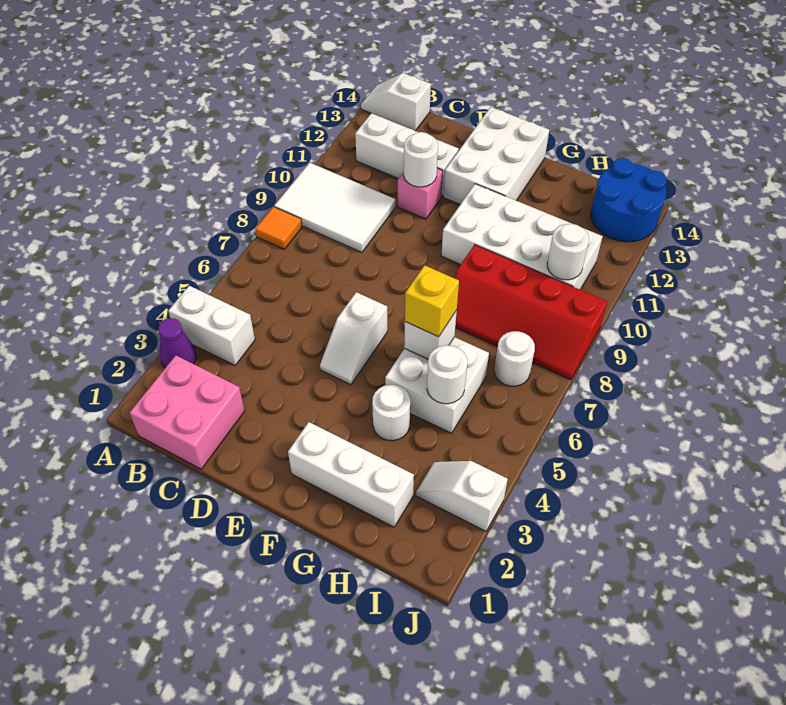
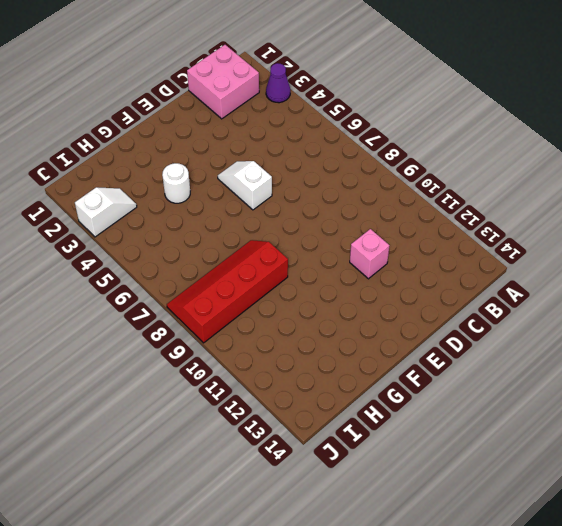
none -> white 1x2 brick [168,286,255,365]
none -> orange 1x1 tile [255,207,302,249]
none -> white 2x3 tile [274,163,395,252]

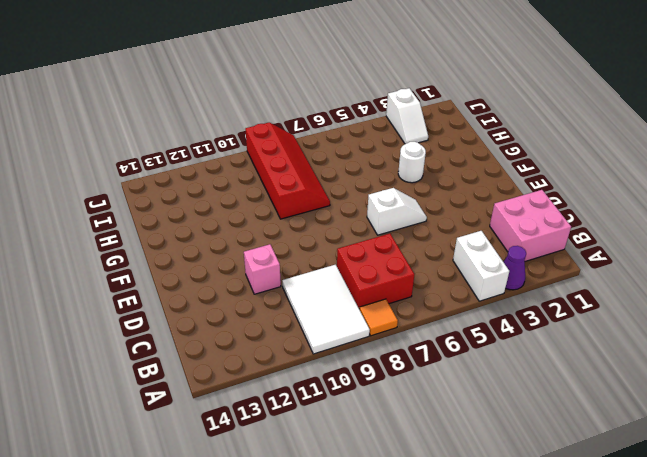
red 2x2 brick [337,234,414,309] -> none
none -> white 1x2 slope [361,73,431,131]
none -> white 1x3 brick [355,113,459,197]
none -> white 2x3 brick [443,107,549,204]

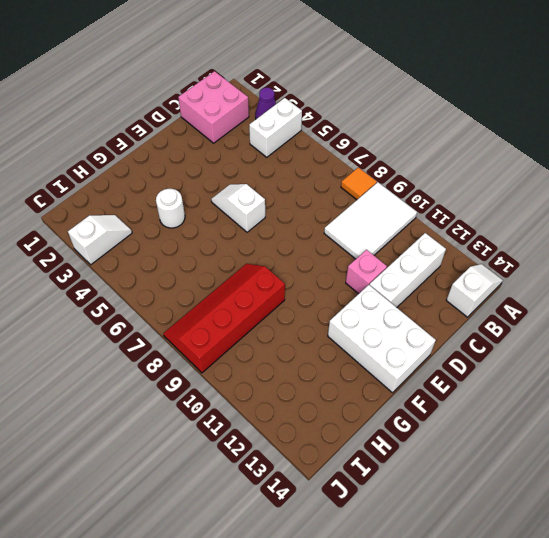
none -> white 1x3 brick [288,422,414,527]
none -> white 2x4 brick [441,184,603,289]
none -> white 2x2 brick [385,337,489,433]

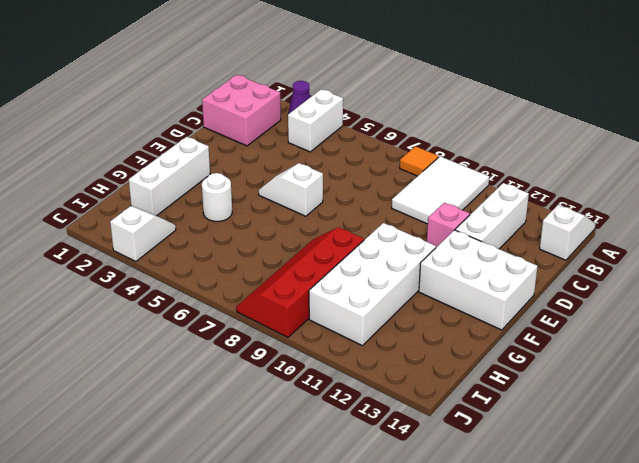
none -> white 2x2 brick [385,337,489,433]
none -> white 1x1 round brick [495,331,535,386]
none -> blue 2x2 round brick [591,158,667,242]

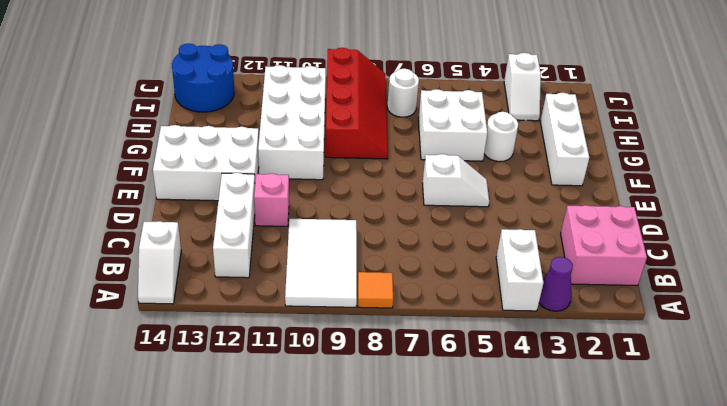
none -> white 1x1 round brick [404,132,438,187]
none -> white 1x1 brick [404,310,457,359]
none -> white 1x1 round brick [427,345,467,404]

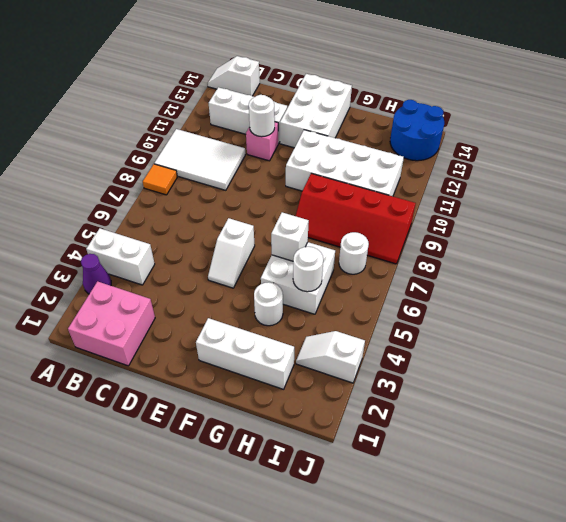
none -> white 1x1 round brick [547,224,589,280]
none -> yellow 1x1 brick [405,265,459,337]

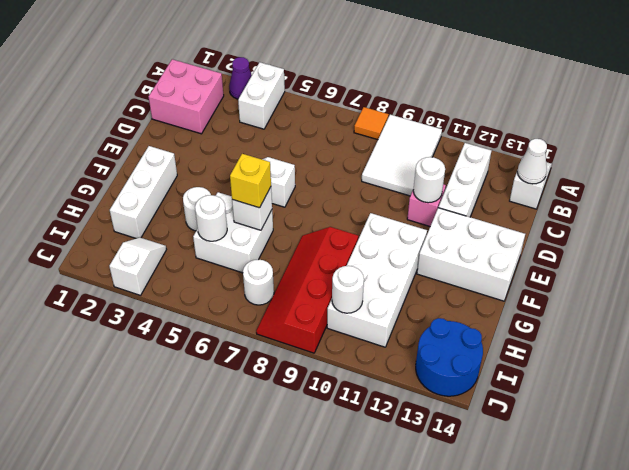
white 1x1 cone [517,139,547,184] -> none

